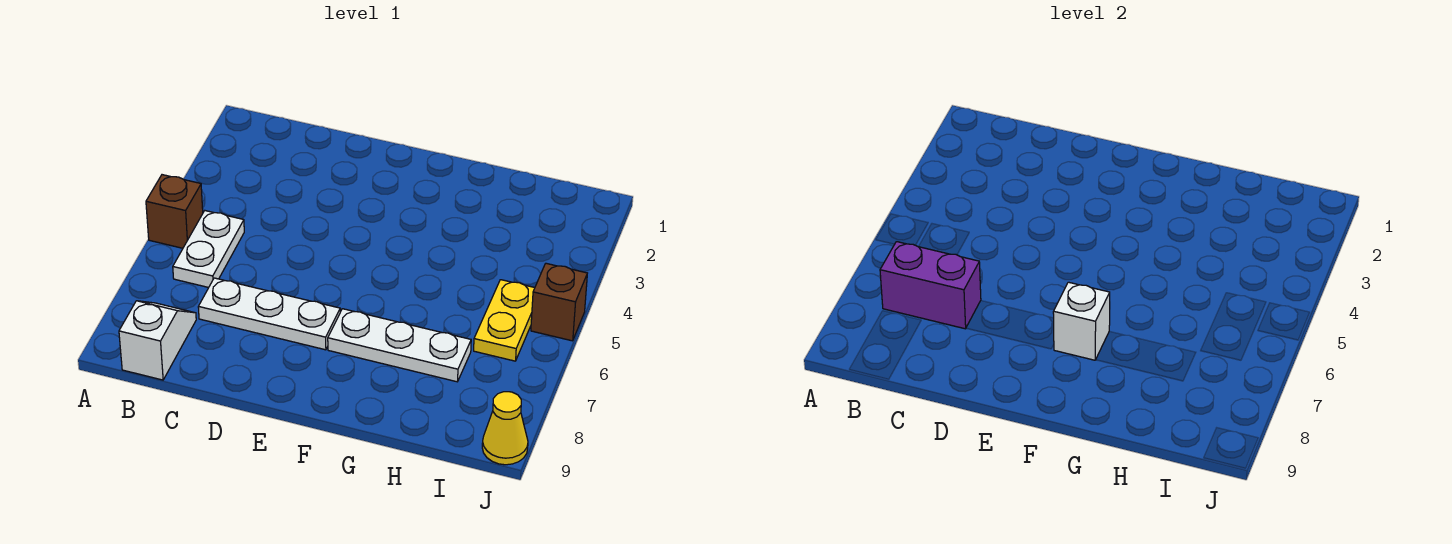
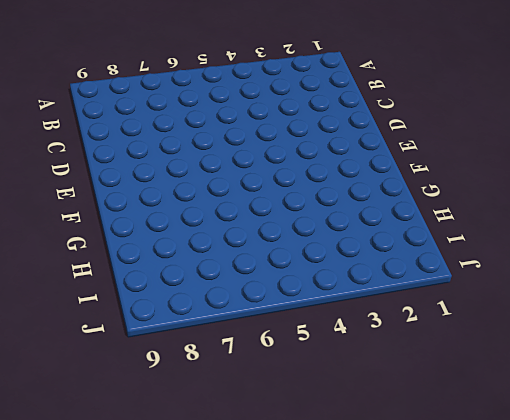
none -> brown 1x1 brick [146,175,203,248]
none -> white 1x2 plate [173,211,244,287]

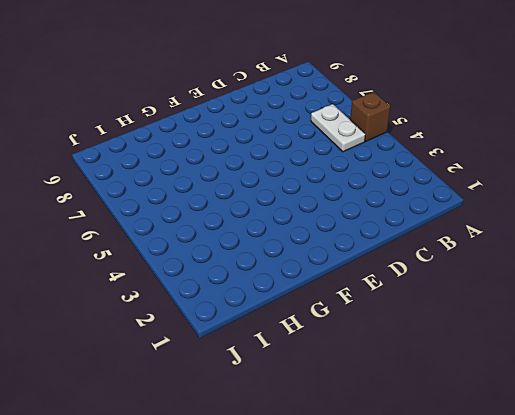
none -> white 1x2 slope [119,301,196,380]
none -> white 1x3 plate [198,278,340,350]

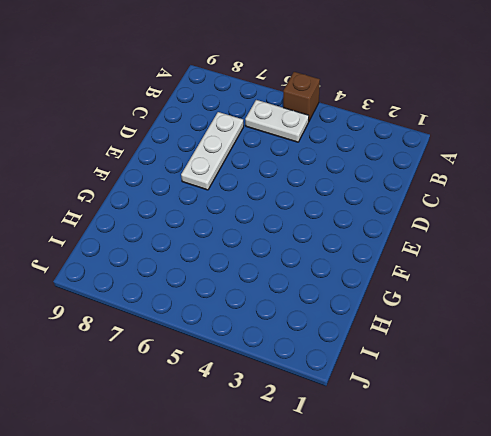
none -> white 1x2 slope [119,301,196,380]
none -> white 1x3 plate [328,309,471,382]

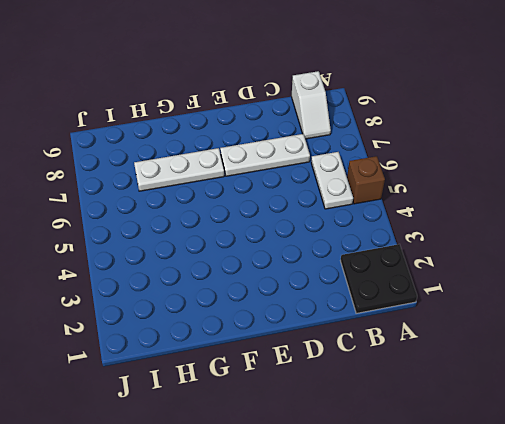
black 2x2 plate [340,244,417,313] -> none
none -> yellow 1x2 plate [474,280,535,361]
none -> brown 1x1 brick [531,263,587,341]

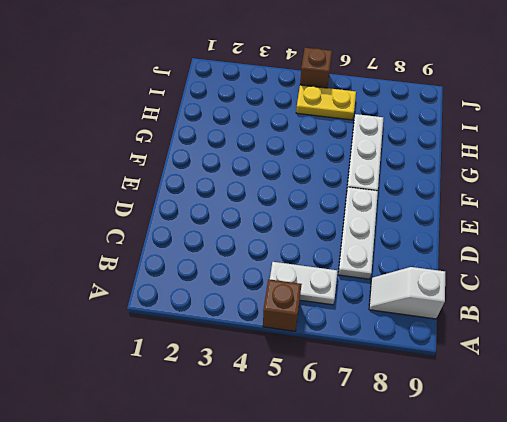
none -> yellow 1x1 cone [482,392,528,465]
none -> purple 1x2 brick [880,242,981,329]

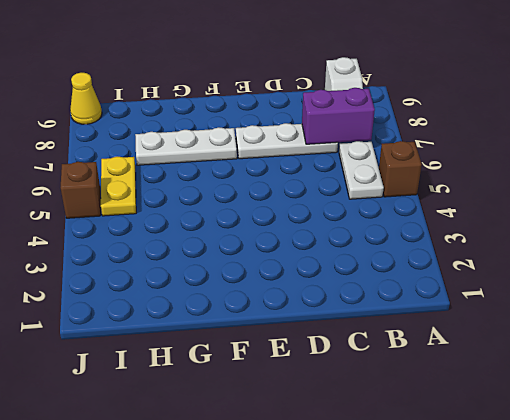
none -> white 1x1 brick [1053,282,1110,360]

